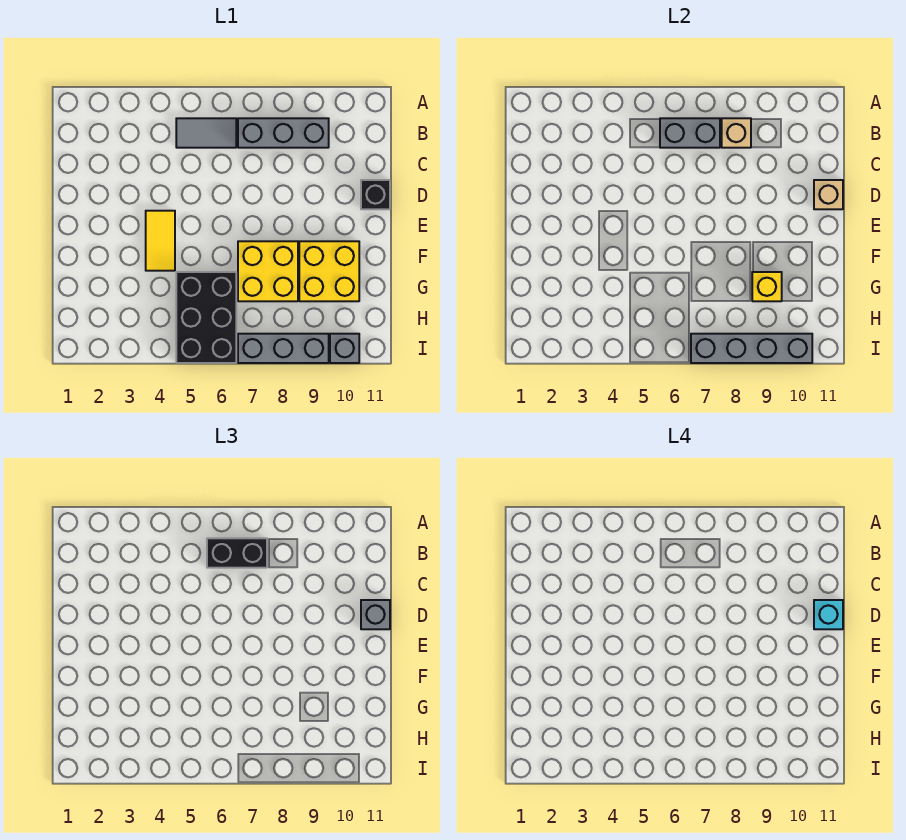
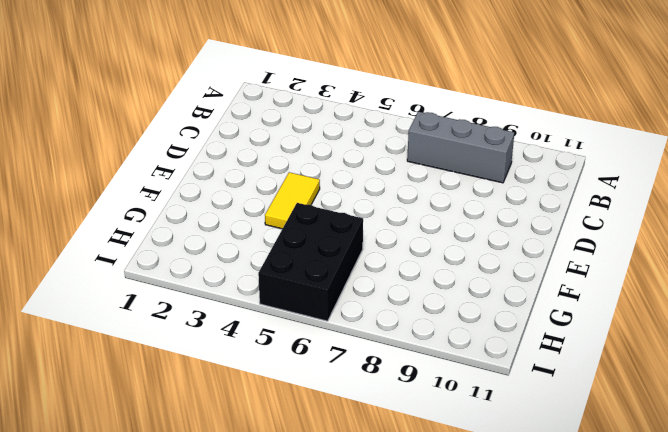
none -> grey 1x2 tile [176,118,236,148]
none -> black 1x1 brick [361,180,390,209]
none -> yellow 2x2 brick [238,241,298,301]

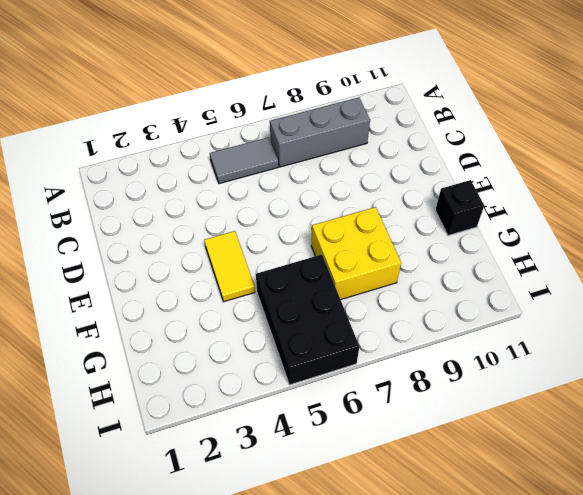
black 1x1 brick [435,180,484,236] -> black 1x1 brick moved to [361,180,390,209]
none -> yellow 2x2 brick [299,241,359,301]
none -> grey 1x3 brick [238,334,329,363]
none -> grey 1x1 brick [330,334,359,363]

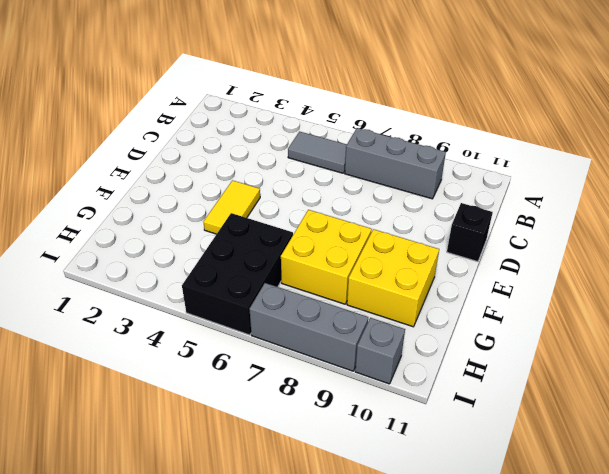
none -> grey 1x2 brick [660,118,720,148]
none -> tan 1x1 brick [722,118,751,148]
none -> tan 1x1 brick [814,180,843,209]

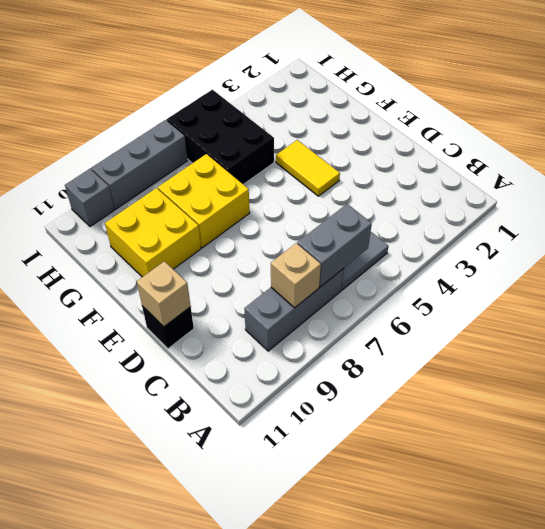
none -> yellow 1x1 brick [752,272,782,301]
none -> grey 1x4 brick [691,334,812,363]
none -> black 1x2 brick [207,538,267,568]

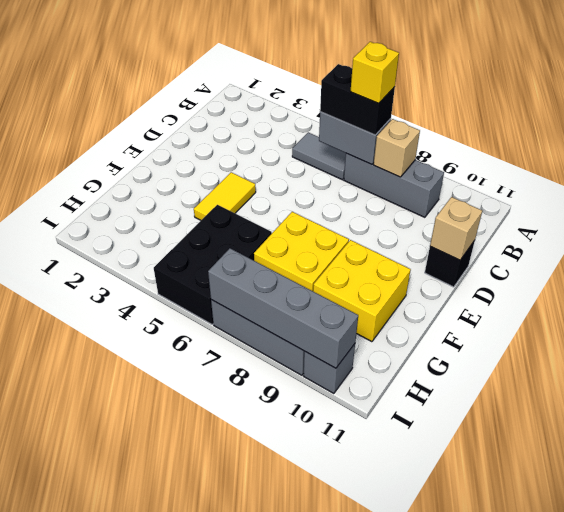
yellow 1x1 brick [350,42,399,103] -> yellow 1x1 brick moved to [752,272,782,301]
none -> grey 1x1 brick [361,600,390,629]
none -> cyan 1x1 brick [814,600,843,629]

